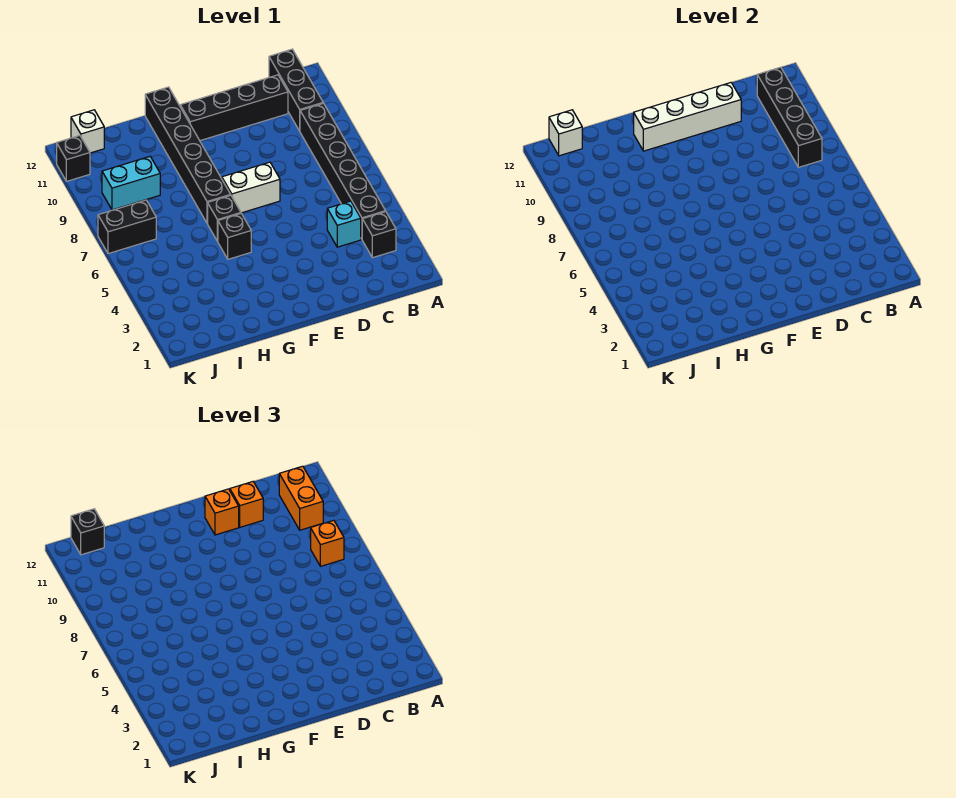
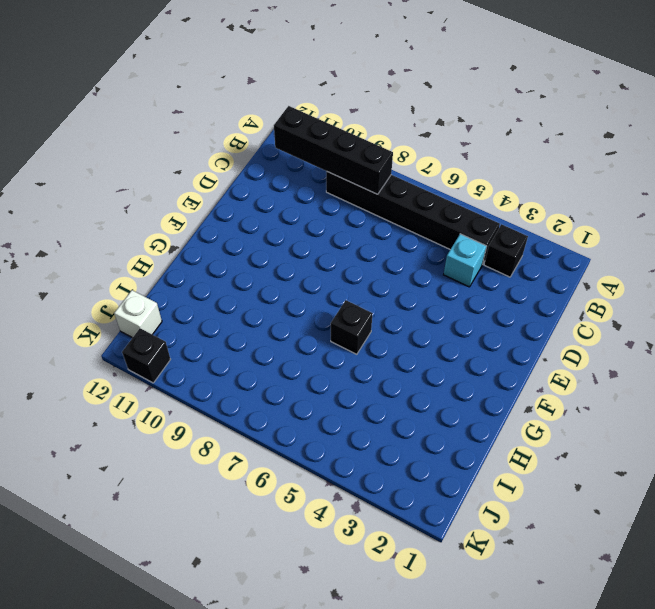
none -> black 1x3 brick [269,49,323,131]
none -> black 1x4 brick [180,75,288,141]
none -> white 1x2 brick [222,162,280,213]

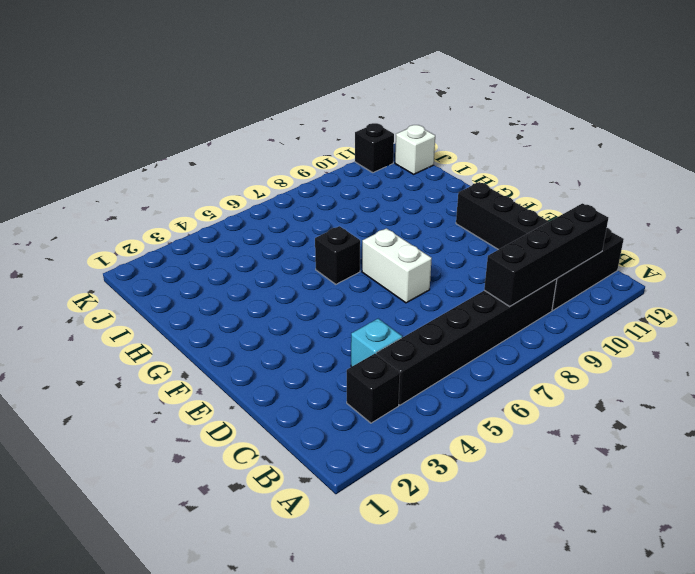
none -> black 1x1 brick [218,214,251,259]
none -> black 1x6 brick [145,87,230,223]
none -> cyan 1x2 brick [102,157,160,210]

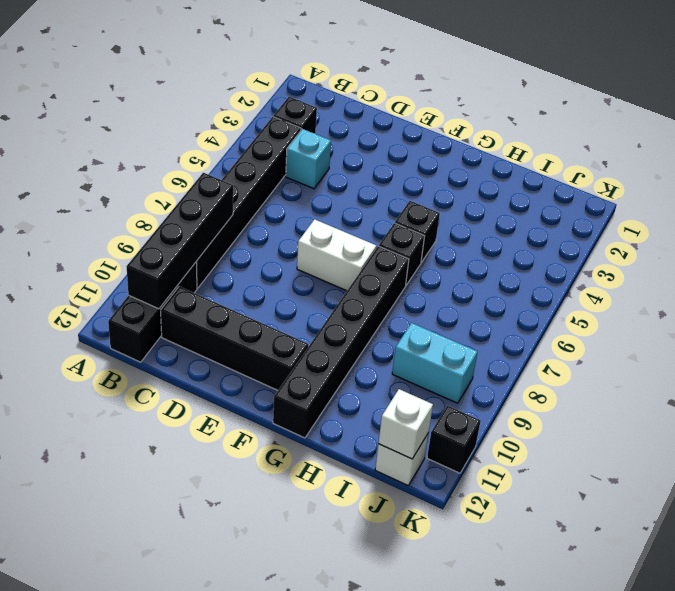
none -> black 1x2 brick [98,200,156,254]
none -> white 1x4 brick [634,82,741,151]
none -> orange 1x1 brick [311,520,344,566]

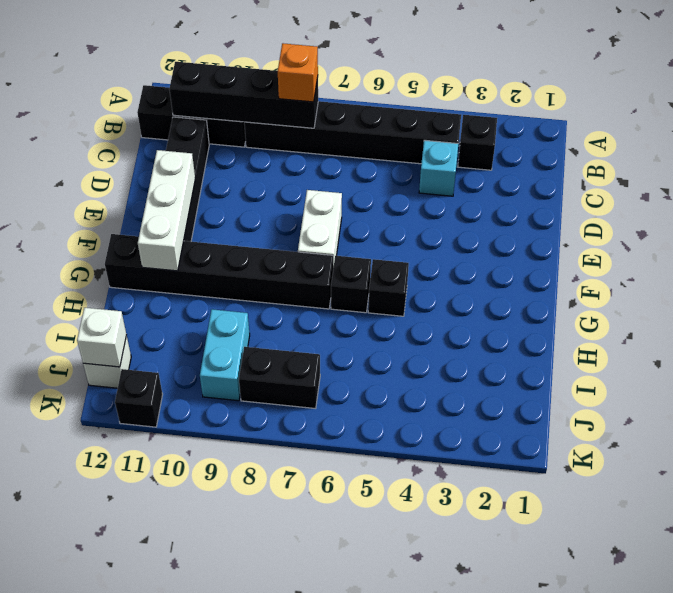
white 1x3 brick [138,150,195,271] -> white 1x4 brick [634,82,741,151]
black 1x2 brick [239,347,320,409] -> black 1x2 brick turned to [98,200,156,254]
none -> orange 1x2 brick [279,466,323,530]
none -> orange 1x1 brick [230,481,263,527]
none -> orange 1x1 brick [205,489,239,535]

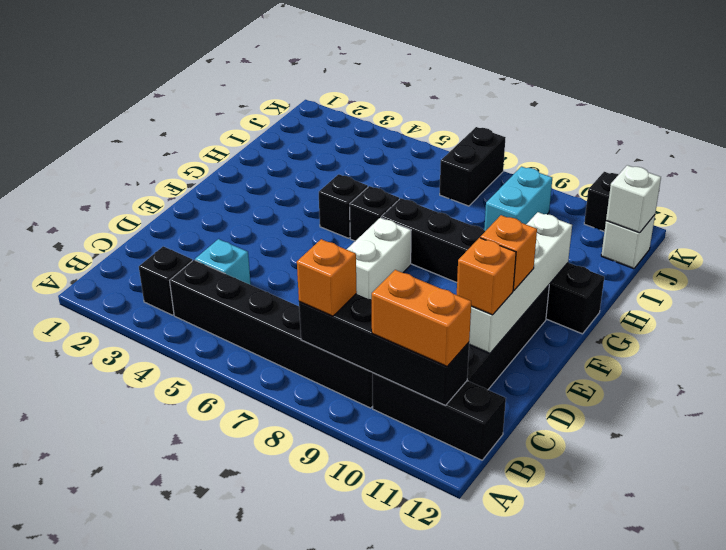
none -> black 1x1 brick [71,509,104,555]

